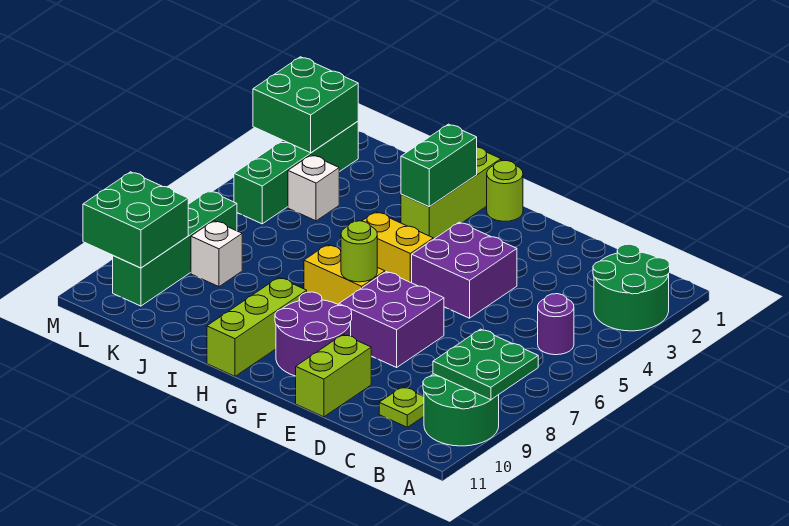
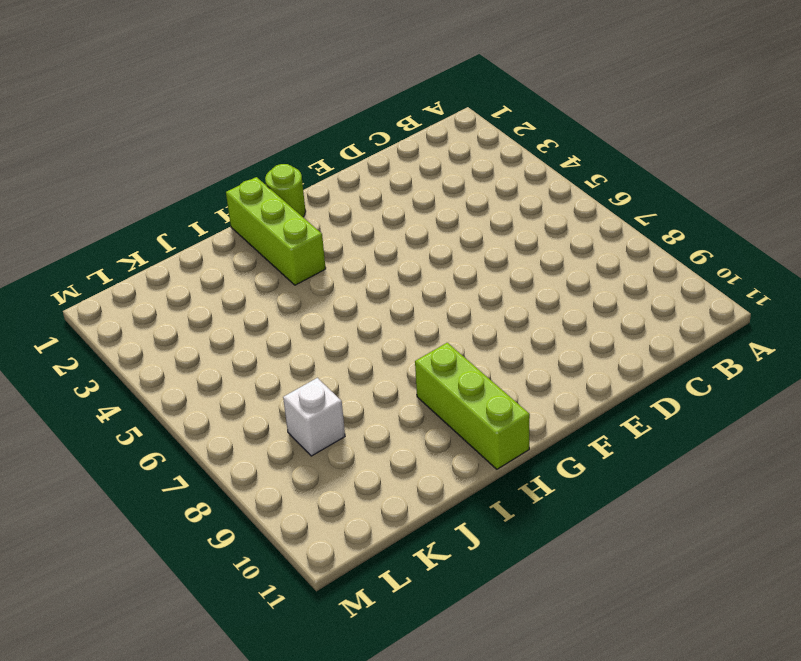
none -> green 2x2 round brick [593,244,670,331]
none -> green 2x2 round brick [423,374,499,446]
none -> purple 1x1 round brick [537,294,574,355]

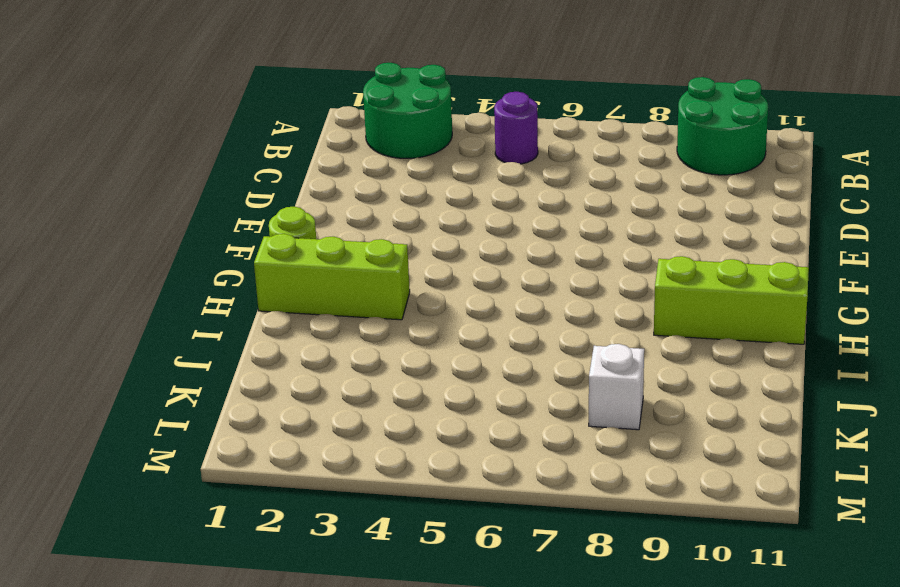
none -> lime 1x1 plate [379,387,424,427]
none -> purple 2x2 brick [412,222,517,318]
none -> purple 2x2 brick [339,272,444,367]

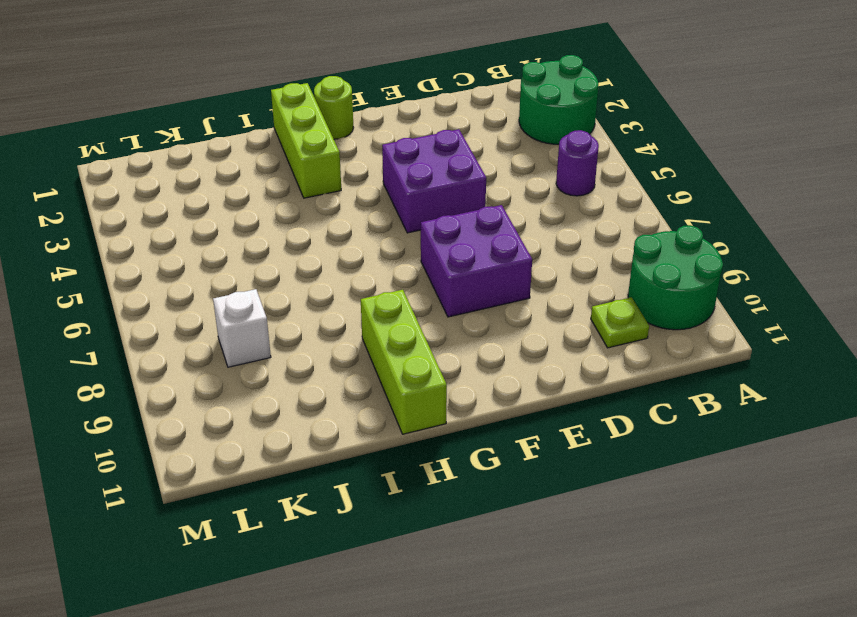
none -> lime 1x2 brick [296,334,371,417]
none -> purple 2x2 round brick [275,292,352,376]
none -> yellow 1x2 brick [363,212,433,283]

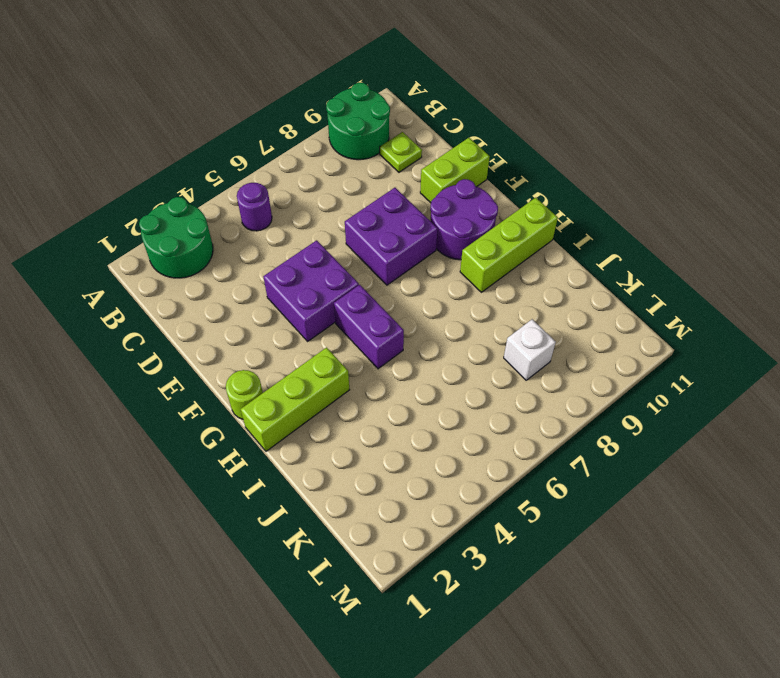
purple 1x2 brick [334,285,404,369] -> yellow 1x2 brick [363,212,433,283]
none -> yellow 1x2 brick [304,245,385,305]
none -> white 1x1 brick [288,155,339,221]
none -> green 1x4 brick [234,121,358,224]

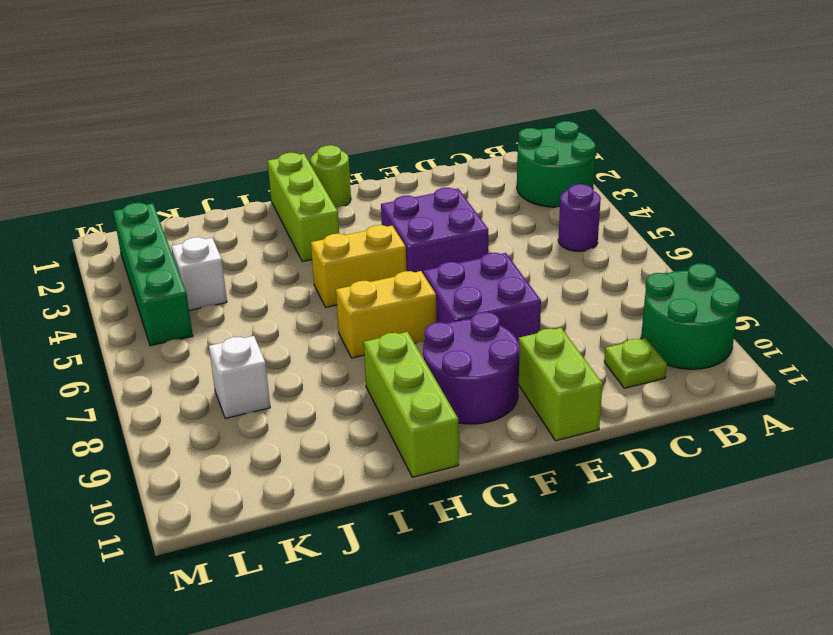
none -> green 1x4 brick [113,191,237,306]
none -> green 2x2 plate [433,329,538,400]
none -> lime 1x1 round brick [341,221,377,282]

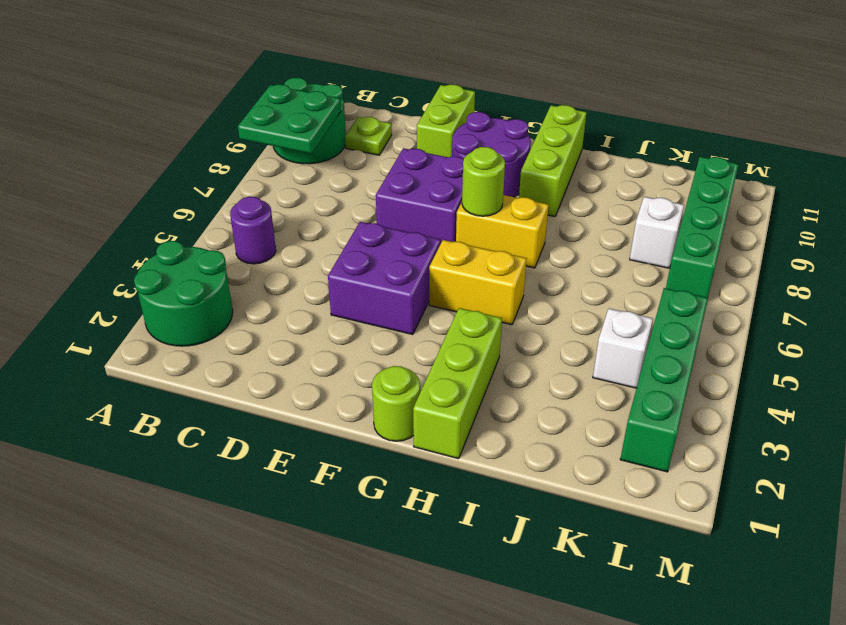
none -> green 1x2 brick [401,124,477,207]
none -> green 2x2 brick [253,57,358,153]
none -> green 2x2 brick [83,172,188,268]

